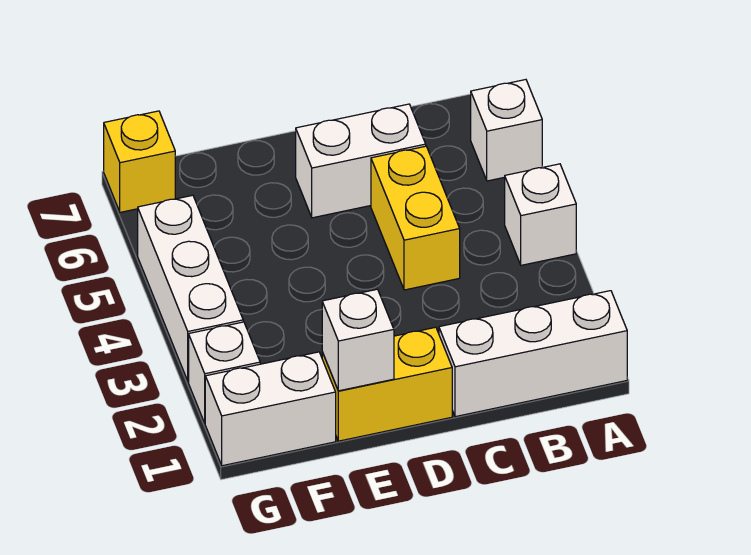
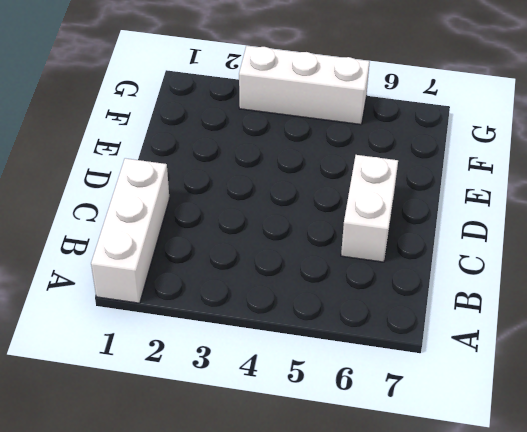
none -> white 1x1 brick [505,164,576,265]
none -> white 1x1 brick [471,80,542,181]

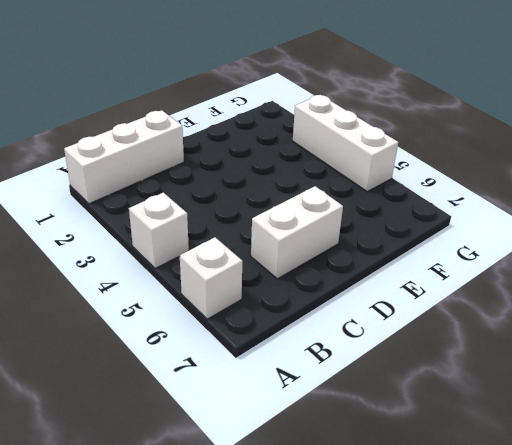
none -> yellow 1x2 brick [371,146,460,290]
none -> yellow 1x2 brick [322,327,452,441]

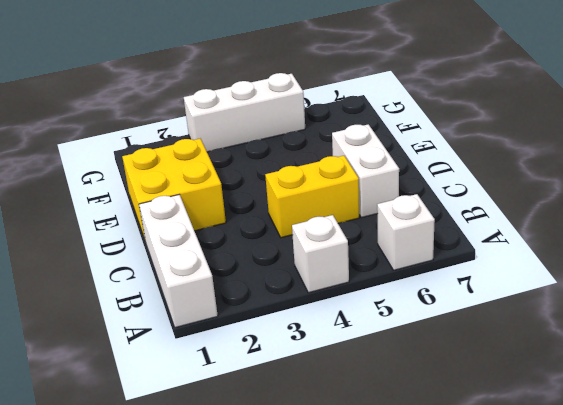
yellow 2x2 brick [122,139,226,242] -> yellow 1x2 brick [322,327,452,441]
none -> white 1x2 brick [205,352,336,466]
none -> white 1x1 brick [189,322,260,423]

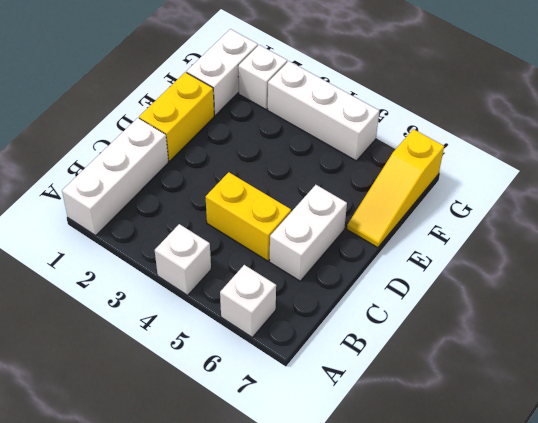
yellow 1x3 slope [347,129,444,248] -> yellow 1x1 brick [104,111,175,212]
none -> white 1x1 brick [322,289,394,391]

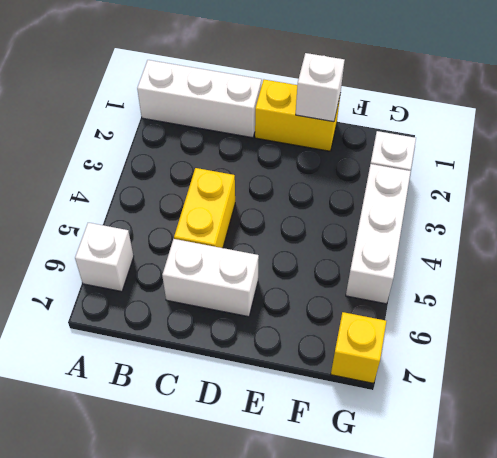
none -> white 1x1 brick [505,164,576,265]
none -> white 1x2 brick [205,352,336,466]

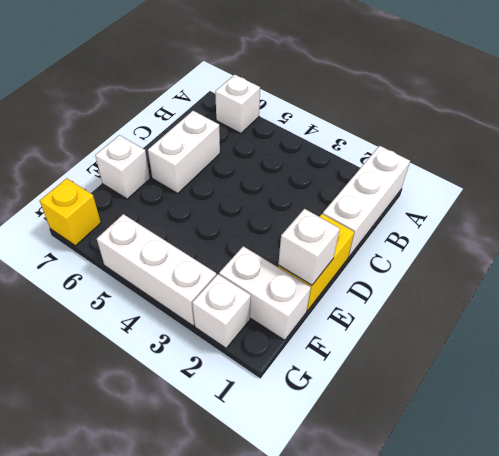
white 1x1 brick [95,135,150,199] -> white 1x1 brick moved to [505,164,576,265]
white 1x2 brick [219,246,311,340] -> white 1x2 brick turned to [205,352,336,466]
none -> yellow 1x2 brick [371,146,460,290]

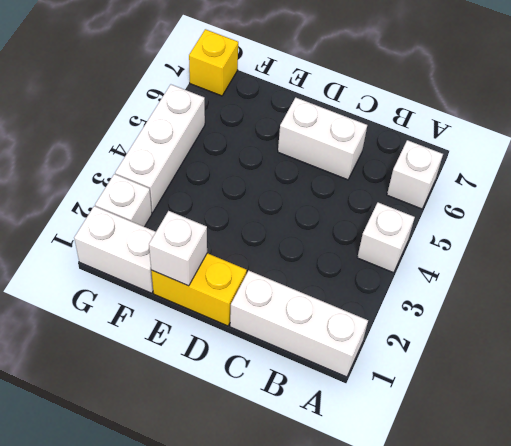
none -> yellow 1x2 brick [371,146,460,290]

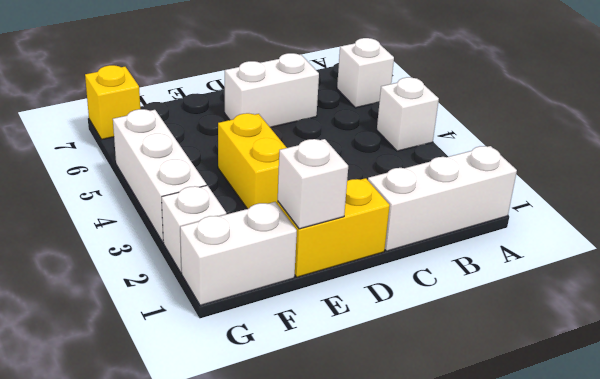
yellow 1x2 brick [218,113,287,209] -> yellow 1x2 brick moved to [371,146,460,290]

